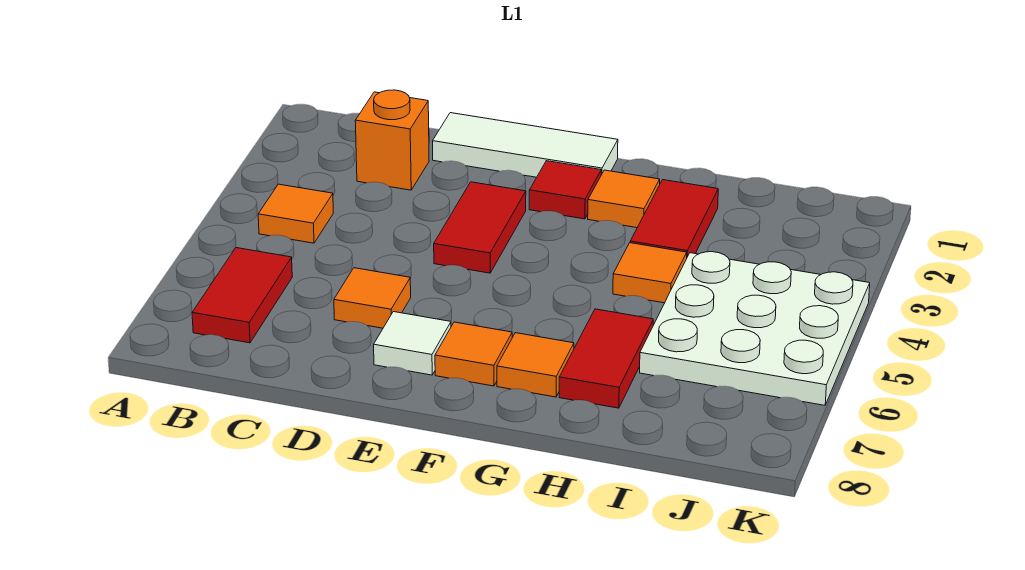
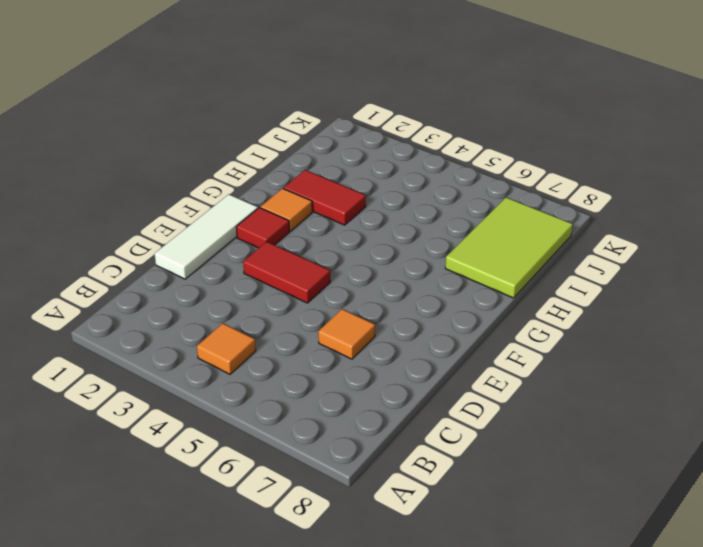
lime 2x3 tile [445,197,573,298] -> red 1x2 tile [559,309,653,408]
none -> red 1x2 tile [192,248,292,343]
none -> orange 1x1 brick [355,90,429,190]
none -> white 1x1 tile [374,312,451,375]

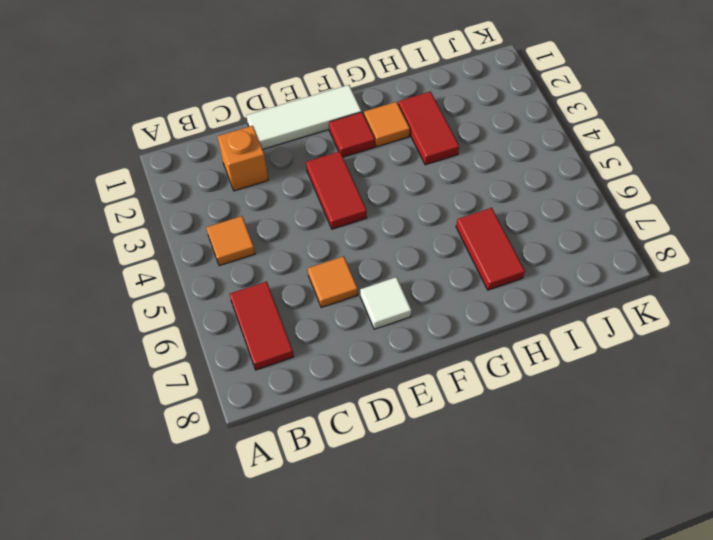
none -> orange 1x1 tile [435,322,512,386]
none -> orange 1x1 tile [497,333,574,397]
none -> orange 1x1 tile [613,243,687,303]

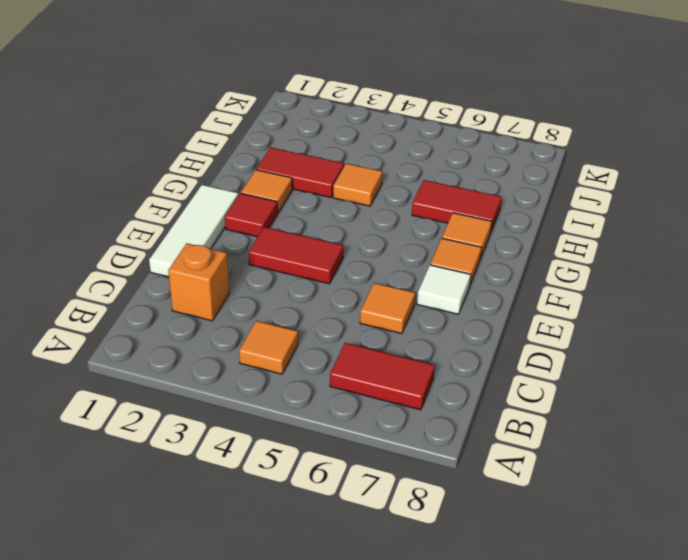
none -> white 3x3 plate [640,252,870,405]

